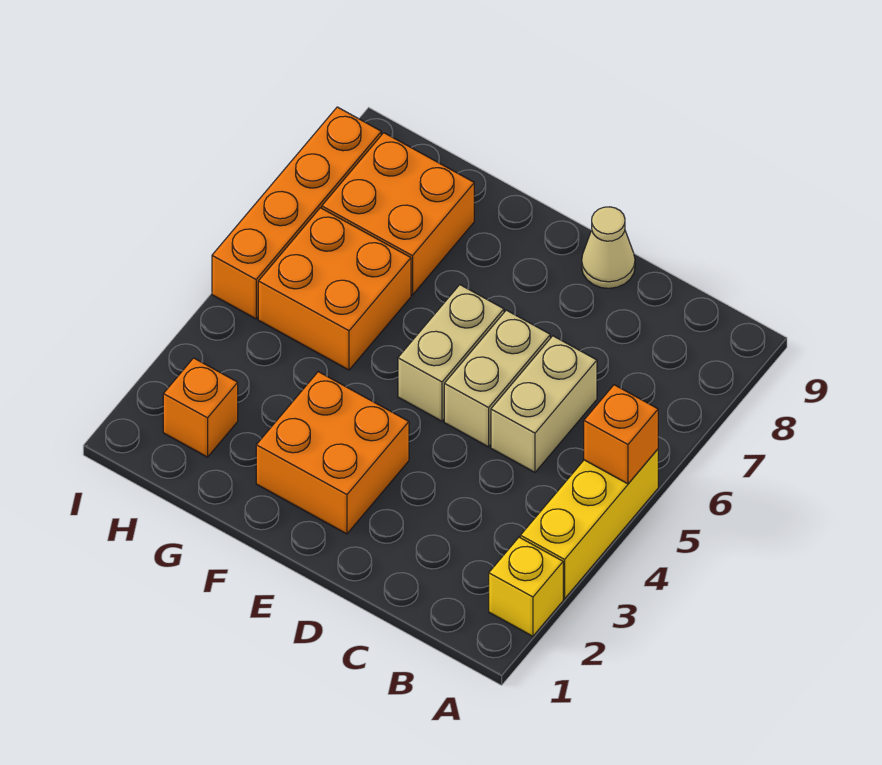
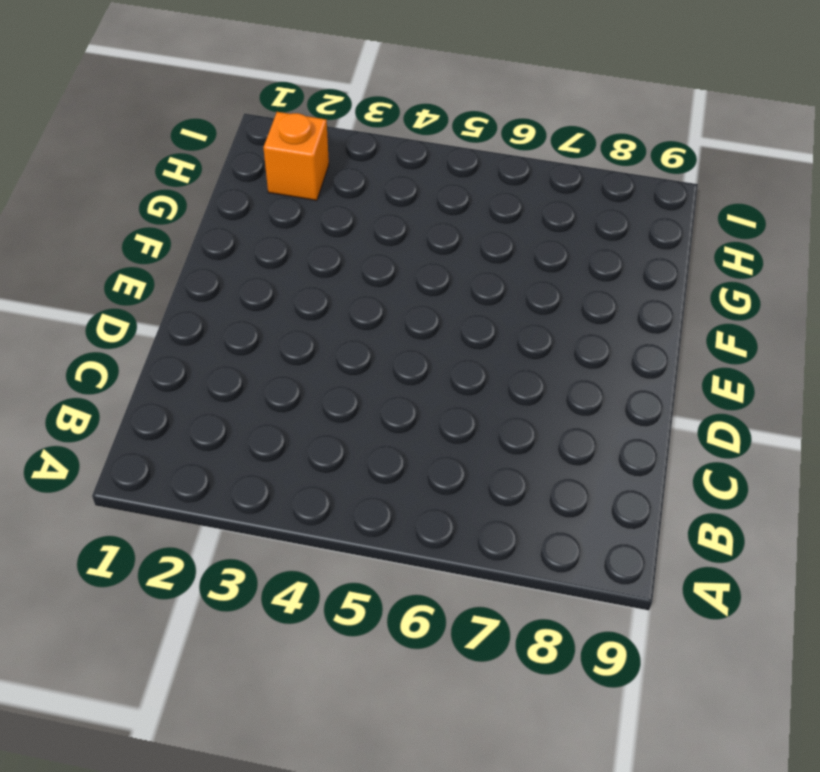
none -> yellow 1x1 brick [489,537,563,636]
none -> yellow 1x3 brick [520,449,658,599]
none -> tan 1x2 brick [491,336,597,472]

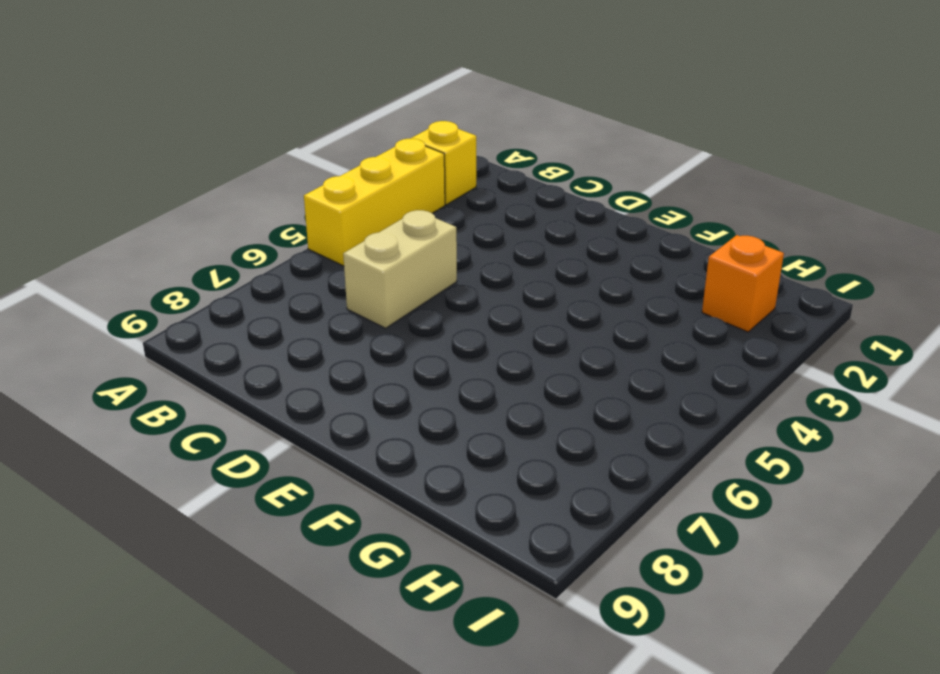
none -> tan 1x2 brick [444,310,550,447]
none -> tan 1x1 cone [582,207,635,288]
none -> orange 2x2 brick [256,372,409,534]

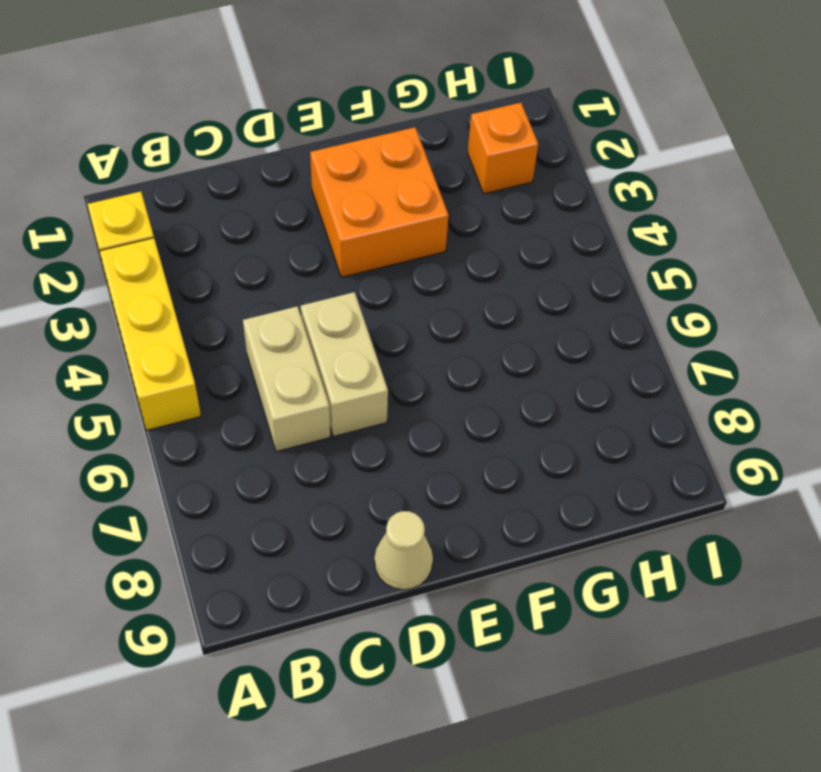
none -> tan 1x2 brick [398,285,504,421]
none -> orange 2x2 brick [258,208,411,370]
none -> orange 2x2 brick [322,133,474,295]

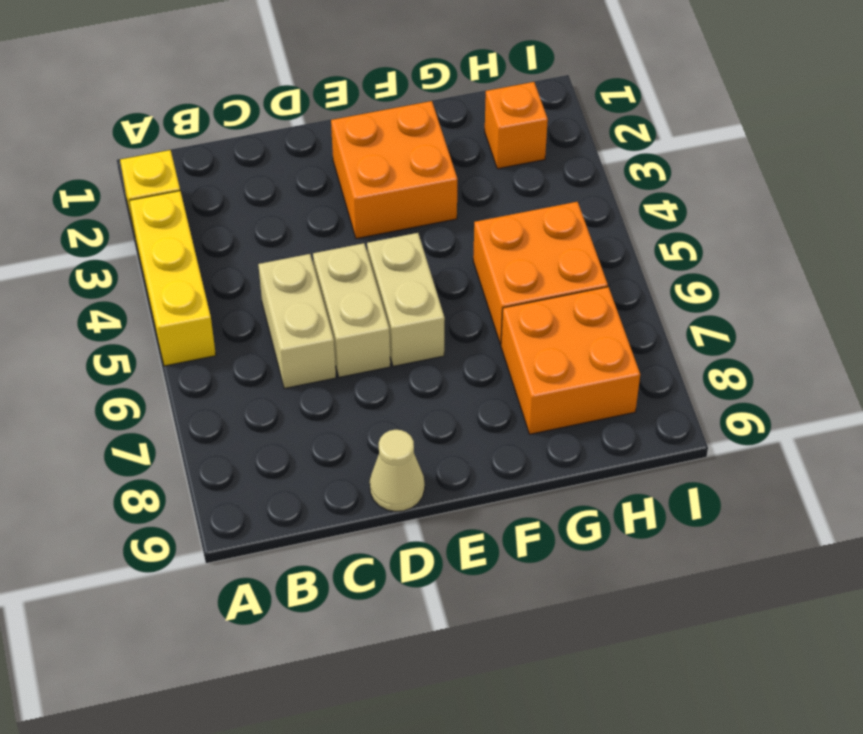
none -> orange 1x4 brick [212,107,381,319]
none -> orange 1x1 brick [584,385,658,484]

